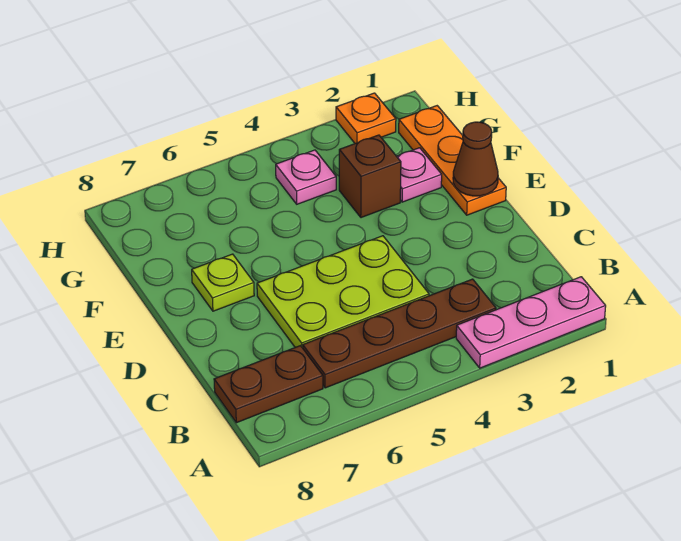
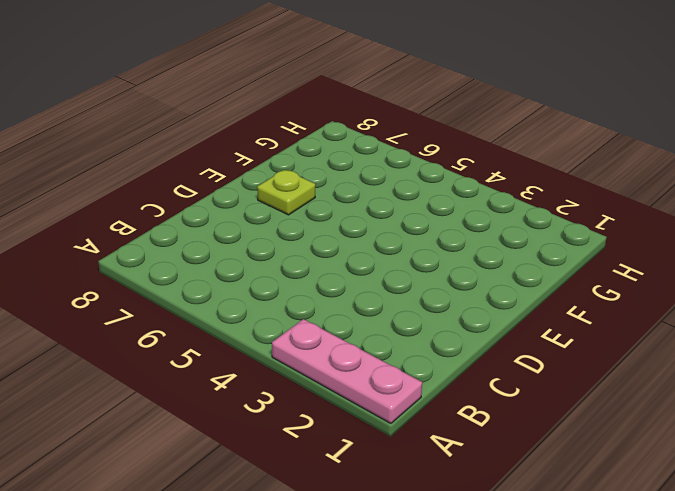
none -> brown 1x4 plate [303,279,496,388]
none -> brown 1x2 plate [214,346,323,423]

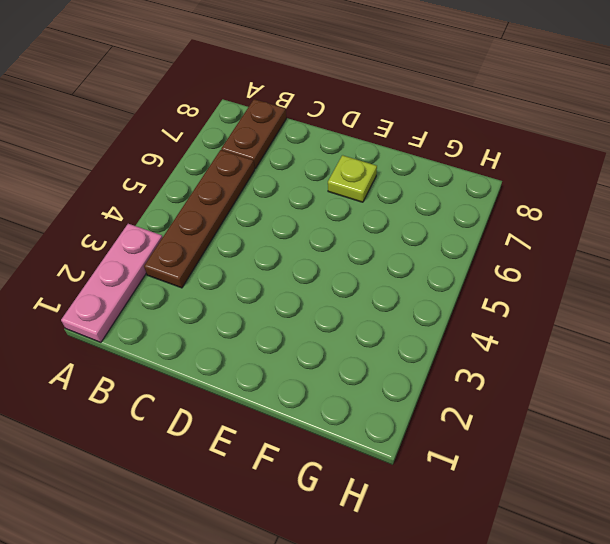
none -> lime 2x3 plate [257,236,429,348]
none -> orange 1x3 plate [399,106,506,215]

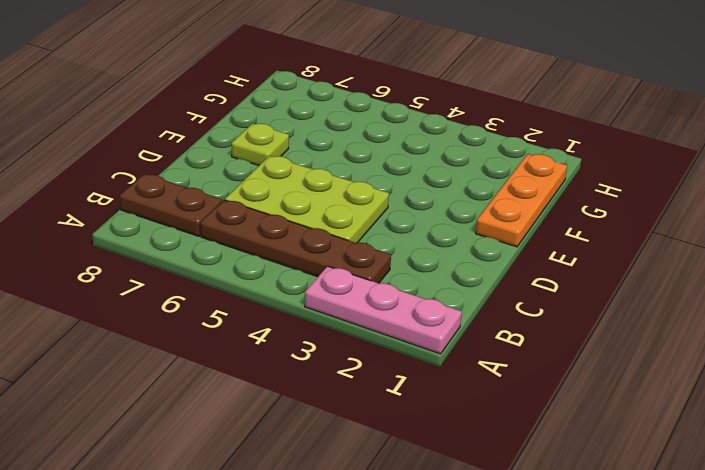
none -> pink 1x1 plate [397,148,442,202]
none -> brown 1x1 brick [339,135,401,218]

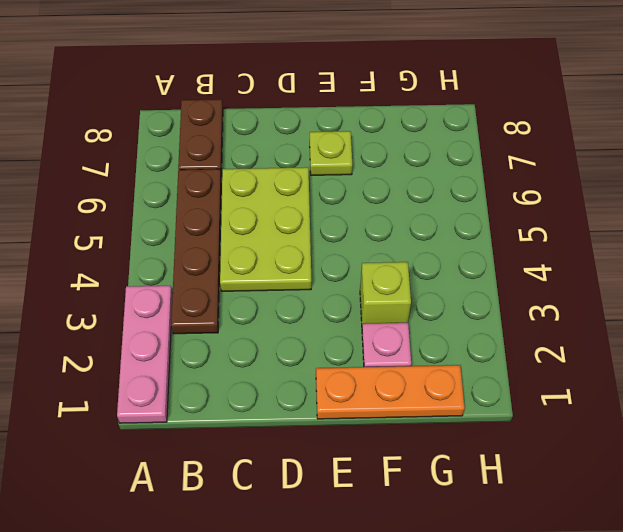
lime 1x1 brick [360,262,411,327] -> brown 1x1 brick [339,135,401,218]
none -> pink 1x1 plate [276,150,336,204]
none -> orange 1x1 plate [336,93,396,143]

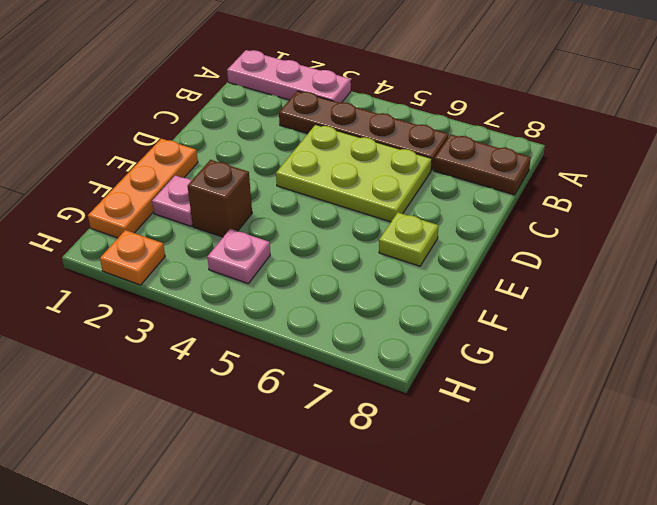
none -> brown 1x1 cone [453,122,498,196]

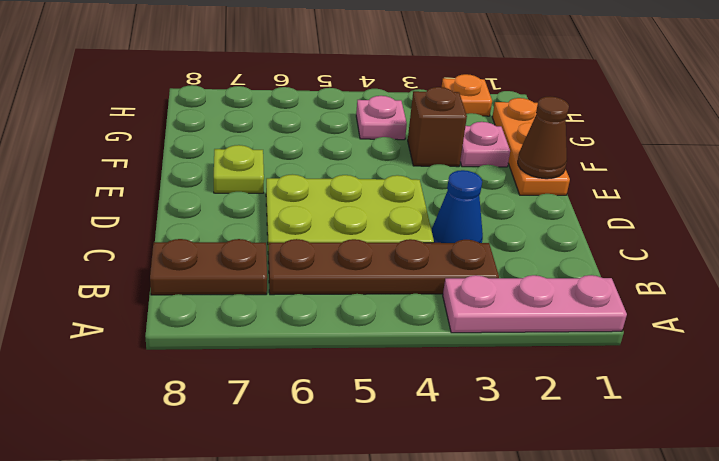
blue 1x1 cone [432,170,483,243] -> none

